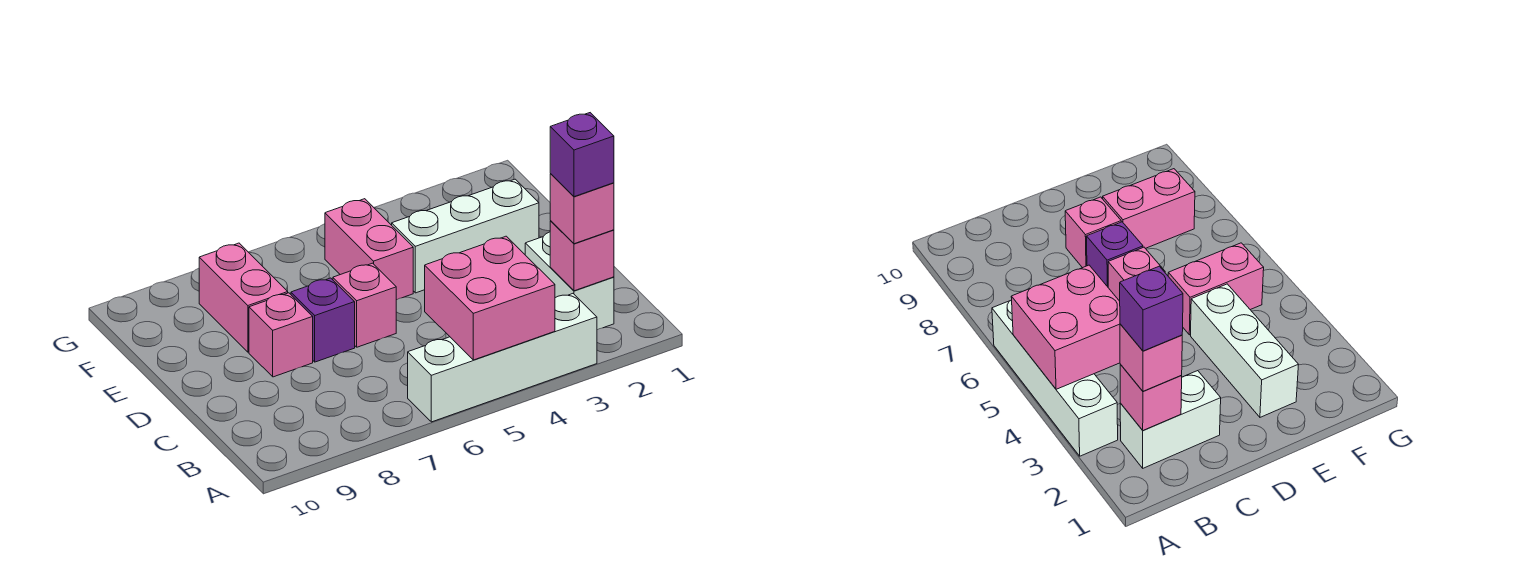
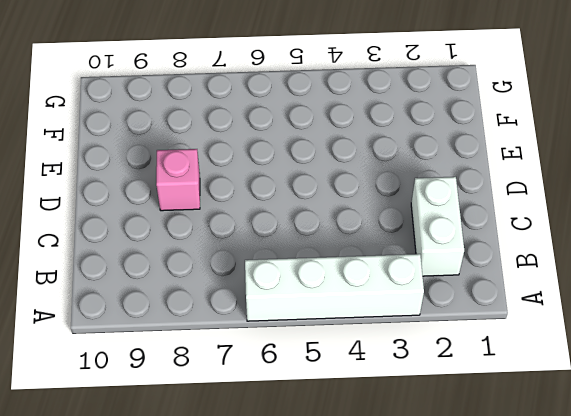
none -> pink 1x1 brick [333,263,396,347]
none -> purple 1x1 brick [291,278,355,362]
none -> white 1x3 brick [392,179,539,293]

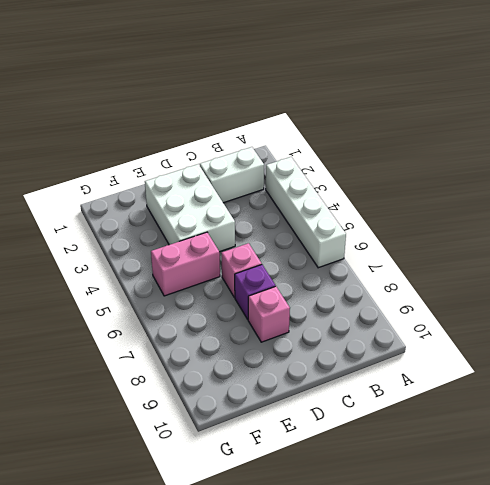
white 2x3 brick [145,164,235,252] -> white 1x3 brick [392,179,539,293]
none -> pink 1x2 brick [199,243,288,352]
none -> pink 2x2 brick [425,236,555,360]
none -> pink 1x1 brick [550,221,614,291]

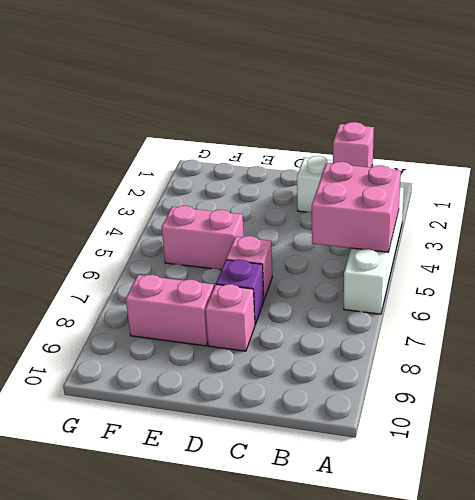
none -> white 1x3 brick [392,179,539,293]
none -> pink 1x1 brick [550,174,614,244]
none -> purple 1x1 brick [550,113,614,197]

